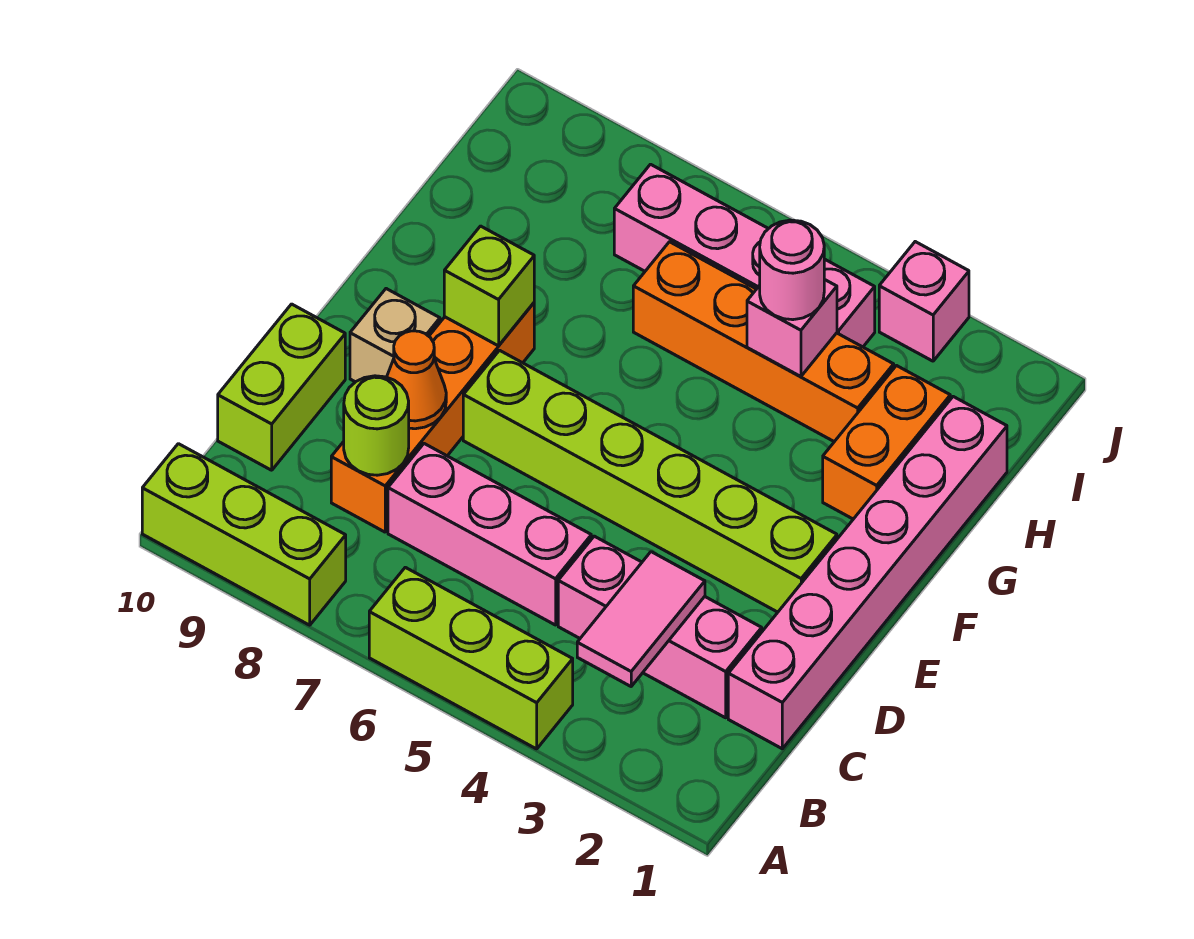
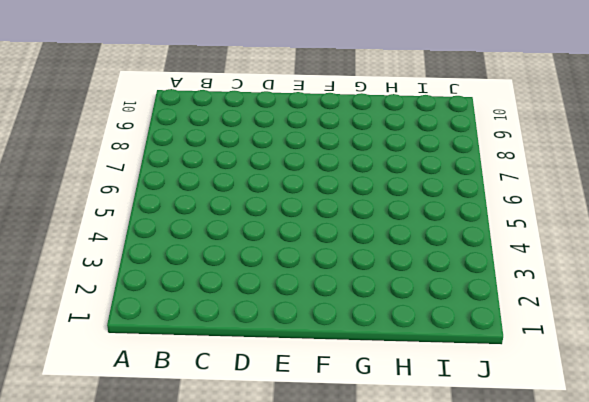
none -> lime 1x3 brick [369,567,573,749]
none -> lime 1x3 brick [142,444,346,625]
none -> pink 1x6 brick [728,397,1007,749]

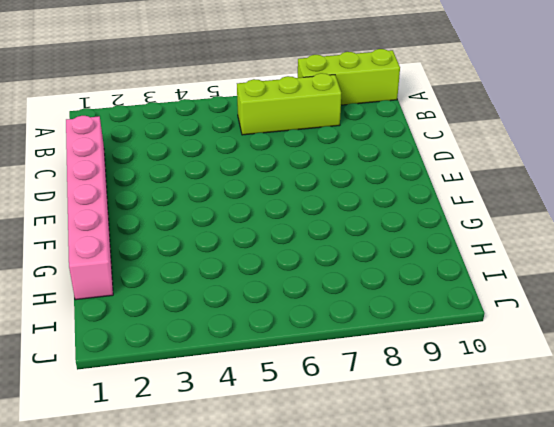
lime 1x3 brick [237,73,341,135] -> lime 1x3 brick moved to [369,567,573,749]
none -> pink 1x3 brick [558,536,762,718]
none -> pink 1x3 brick [388,444,591,625]
none -> orange 1x4 brick [331,303,534,532]

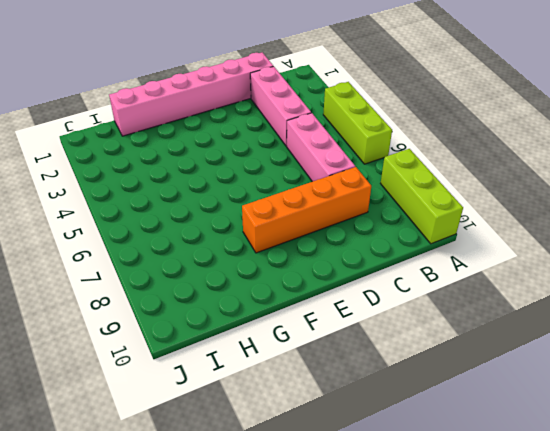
none -> lime 1x2 brick [218,304,345,470]
none -> lime 1x6 brick [463,350,837,612]
none -> tan 1x1 brick [350,289,440,382]

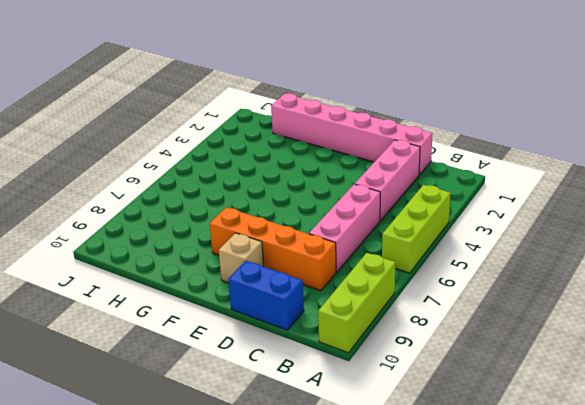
blue 1x2 brick [228,261,304,330] -> lime 1x2 brick [218,304,345,470]
none -> lime 1x6 brick [463,350,837,612]
none -> orange 1x2 brick [823,366,950,519]
none -> orange 1x4 brick [633,242,894,442]

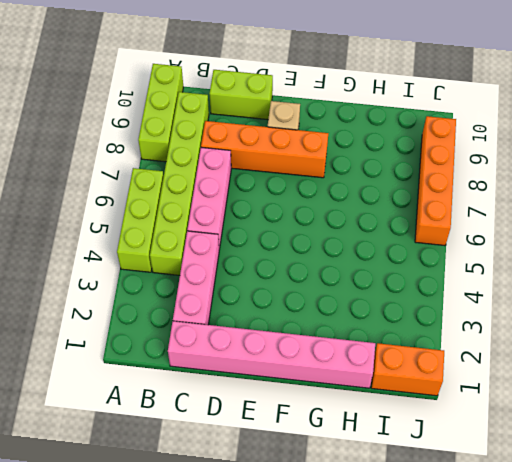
lime 1x6 brick [150,92,209,275] -> lime 1x6 brick moved to [463,350,837,612]
orange 1x2 brick [371,343,444,396] -> orange 1x2 brick moved to [823,366,950,519]
orange 1x4 brick [415,116,456,246] -> orange 1x4 brick moved to [633,242,894,442]
none -> pink 1x4 brick [614,164,875,347]
none -> pink 1x1 brick [879,242,969,361]
none -> pink 1x2 tile [577,552,705,686]

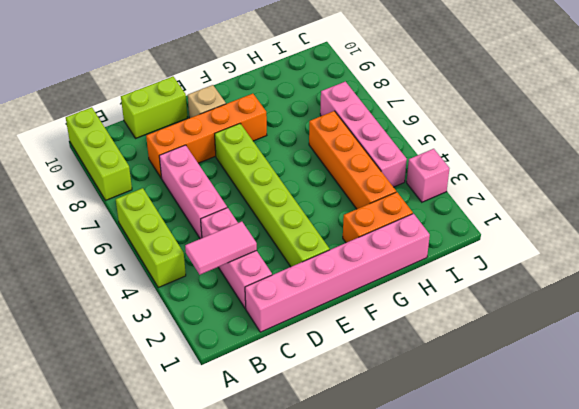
none -> lime 1x1 round brick [344,376,409,475]
none -> orange 1x1 cone [387,331,446,429]
none -> lime 1x1 brick [444,226,534,346]

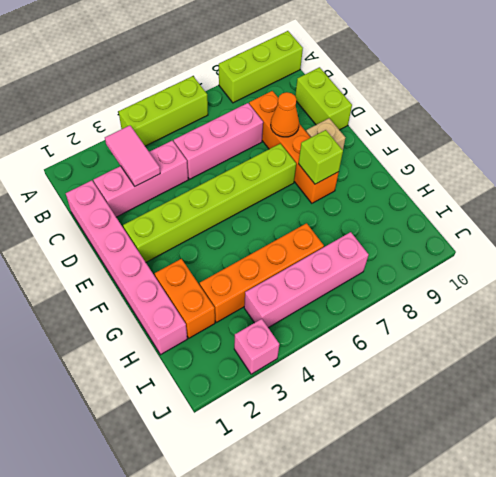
none -> lime 1x1 round brick [344,376,409,475]
none -> pink 1x1 brick [747,279,837,377]
none -> pink 1x1 round brick [760,220,824,320]

